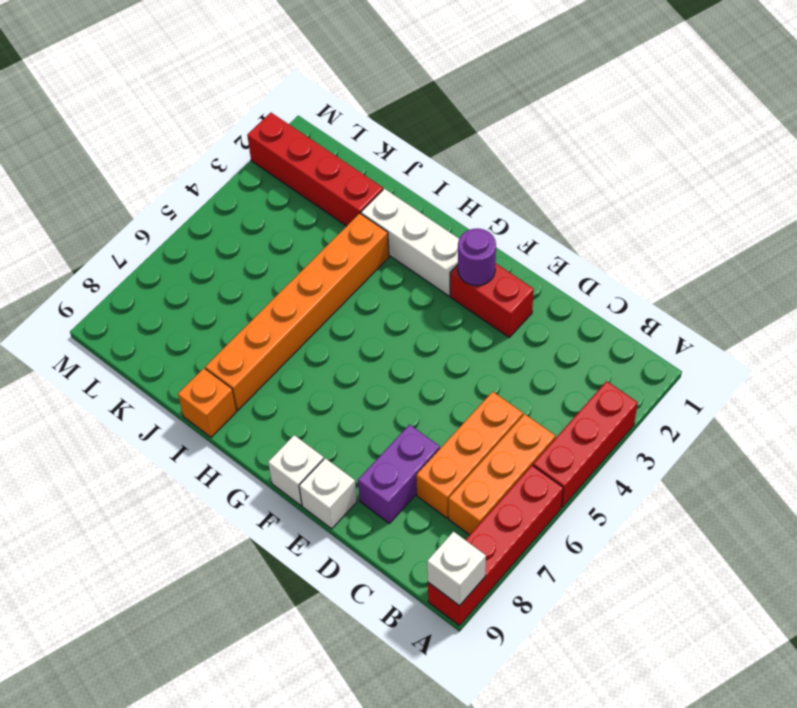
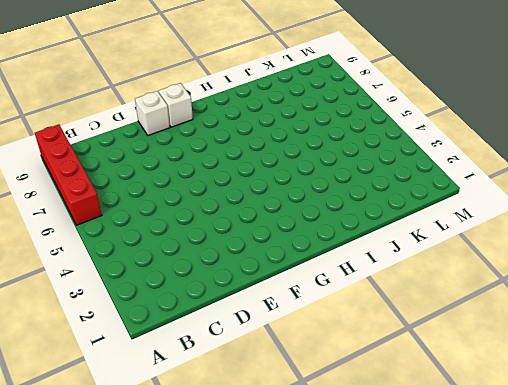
none -> red 1x3 brick [533,381,638,507]
none -> orange 1x3 brick [449,414,555,535]
none -> orange 1x3 brick [416,392,523,518]

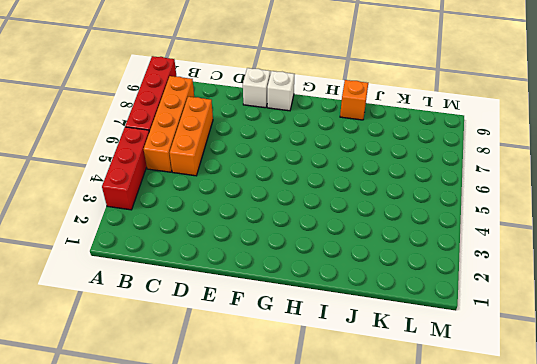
orange 1x4 brick [144,76,194,172] -> orange 1x3 brick [449,414,555,535]
none -> purple 1x2 brick [358,425,440,523]
none -> red 1x2 brick [450,263,534,337]
none -> white 1x3 brick [361,189,459,296]

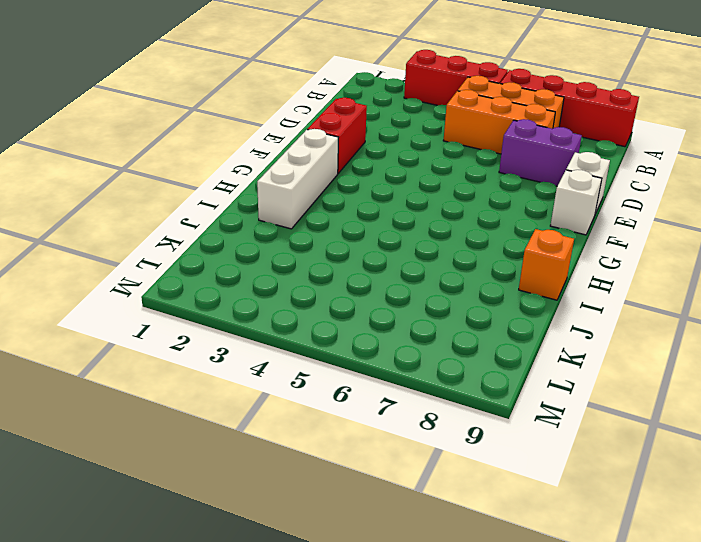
none -> orange 1x6 brick [205,213,389,410]
none -> red 1x4 brick [247,113,383,226]
none -> white 1x1 brick [427,532,486,606]

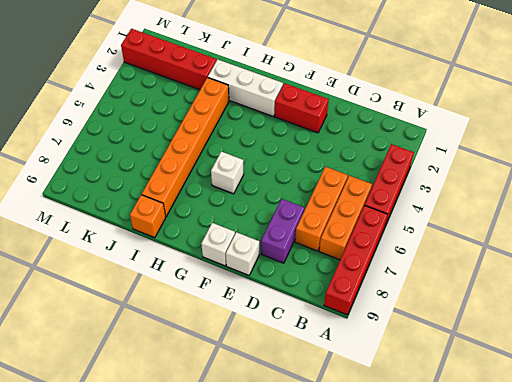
white 1x1 brick [211,152,244,194] -> white 1x1 brick moved to [427,532,486,606]
none -> purple 1x1 round brick [458,229,496,286]

